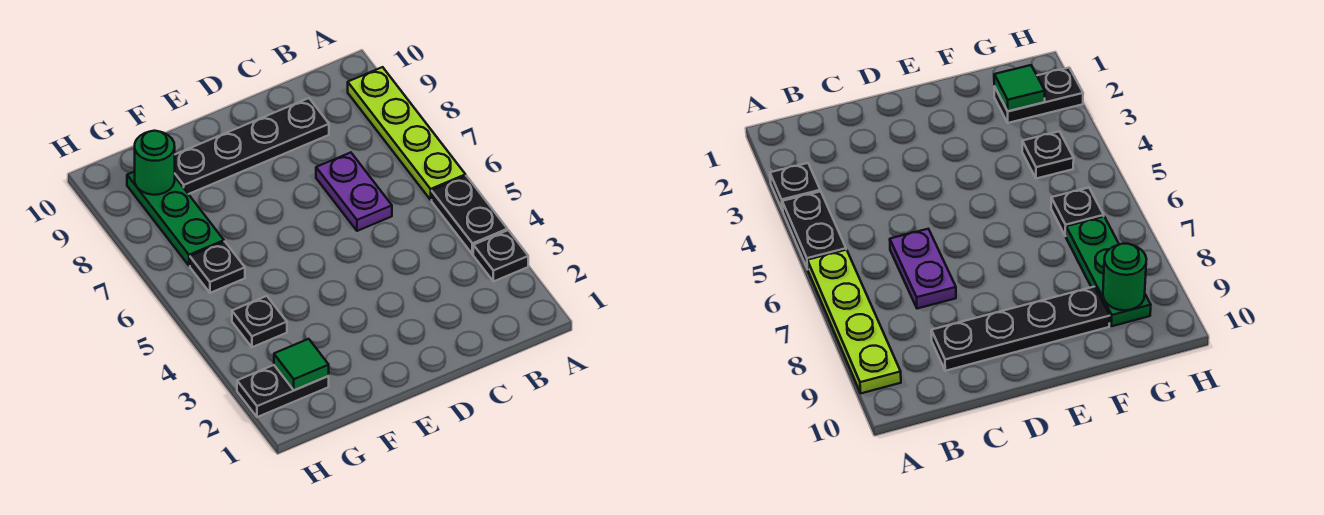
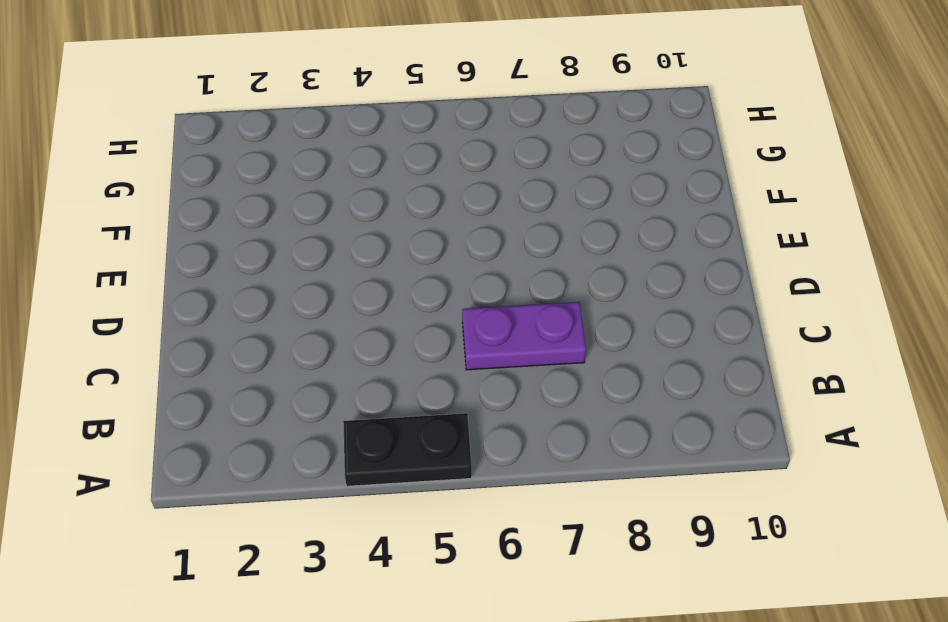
none -> black 1x1 plate [473,230,528,282]
none -> lime 1x4 plate [348,67,466,200]

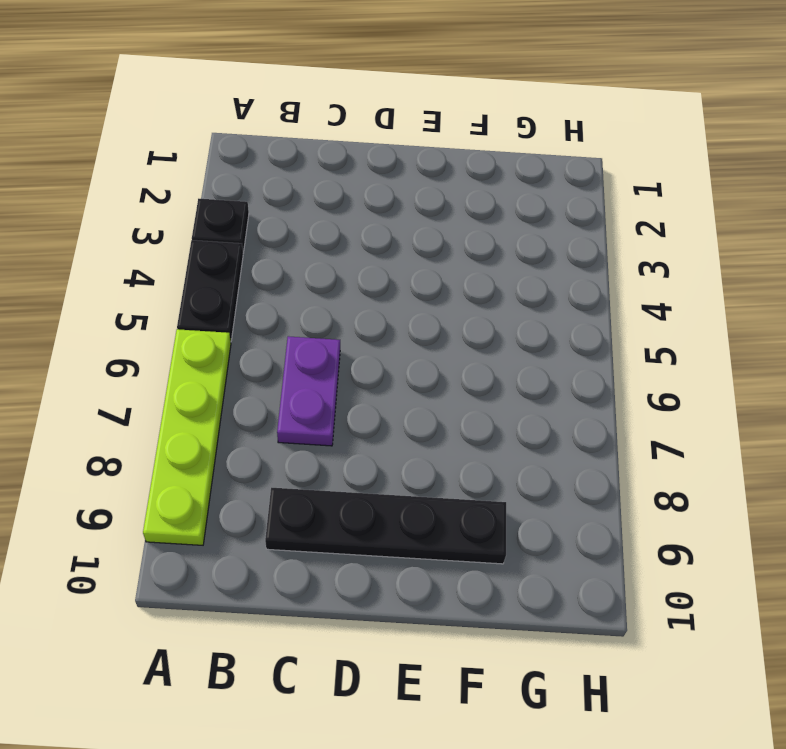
none -> black 1x2 plate [237,365,329,417]
none -> black 1x1 plate [232,296,287,347]

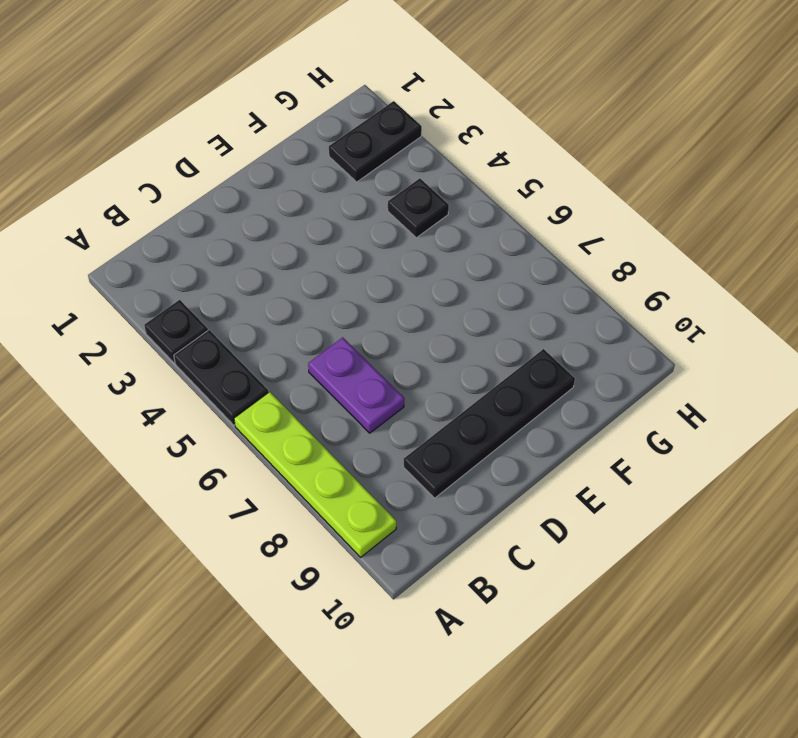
none -> black 1x1 plate [190,242,245,293]
none -> green 1x3 plate [127,172,224,266]

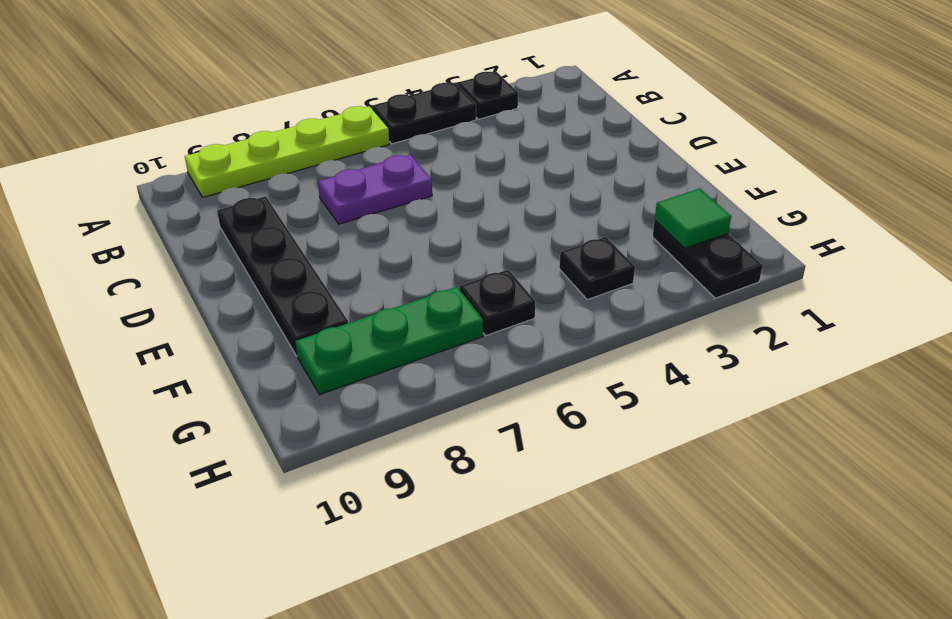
none -> green 1x1 round brick [135,131,175,195]

